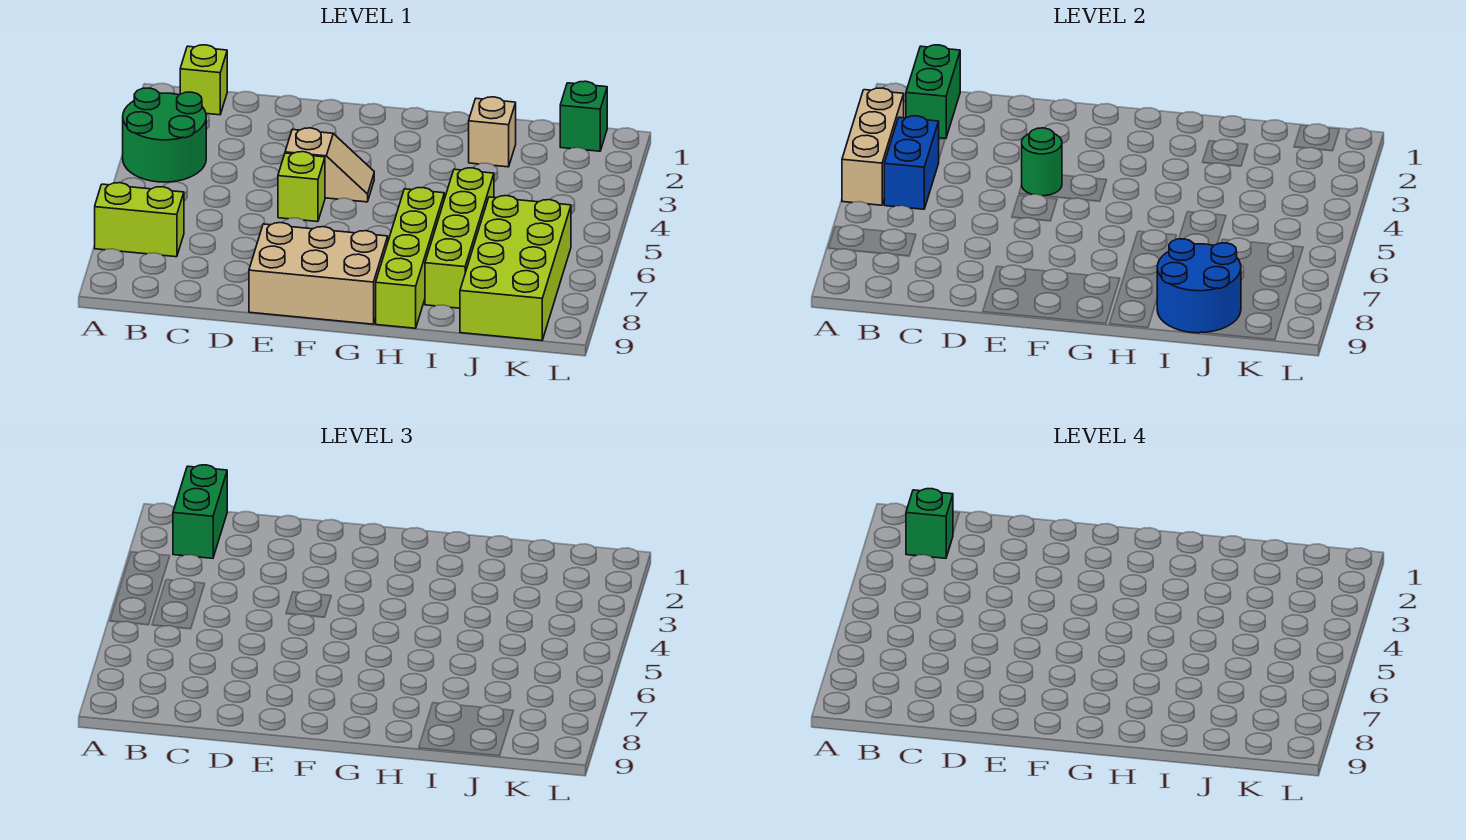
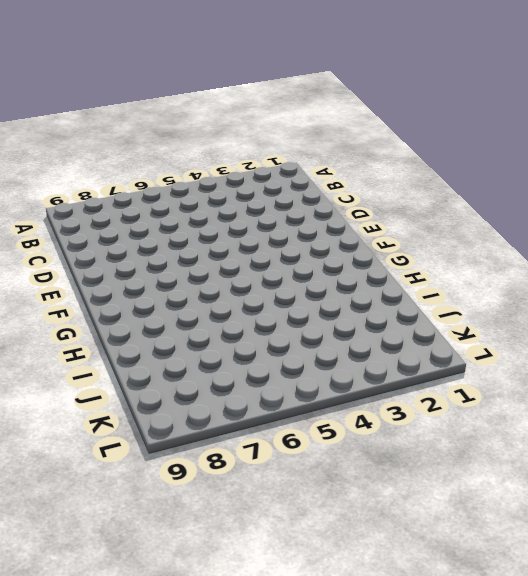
none -> green 2x2 round brick [123,88,206,182]
none -> lime 1x2 brick [95,183,184,257]
none -> lime 1x1 brick [180,45,227,115]

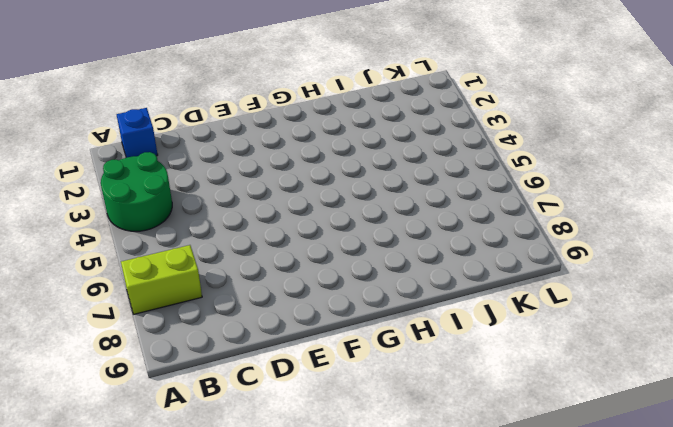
blue 1x1 brick [117,108,158,158] -> lime 1x1 brick [180,45,227,115]
none -> tan 1x2 slope [285,128,374,202]
none -> lime 1x1 brick [278,152,325,222]
none -> tan 2x3 brick [249,223,388,324]

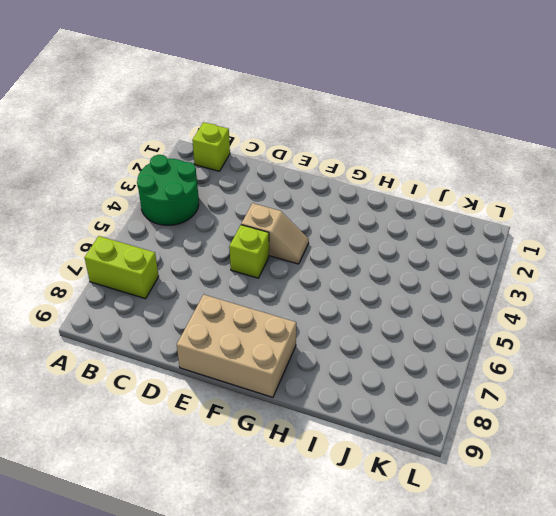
none -> lime 1x4 brick [376,188,444,328]
none -> tan 1x1 brick [469,97,516,167]
none -> lime 1x4 brick [425,168,494,308]

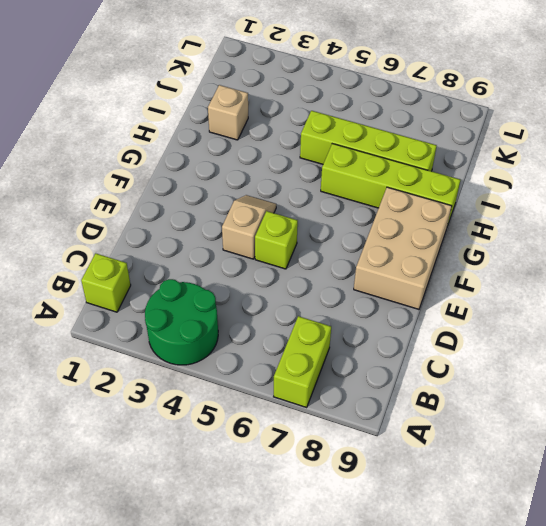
none -> lime 2x4 brick [460,196,571,341]
none -> green 1x1 brick [560,81,607,151]
none -> tan 1x3 brick [842,88,904,205]

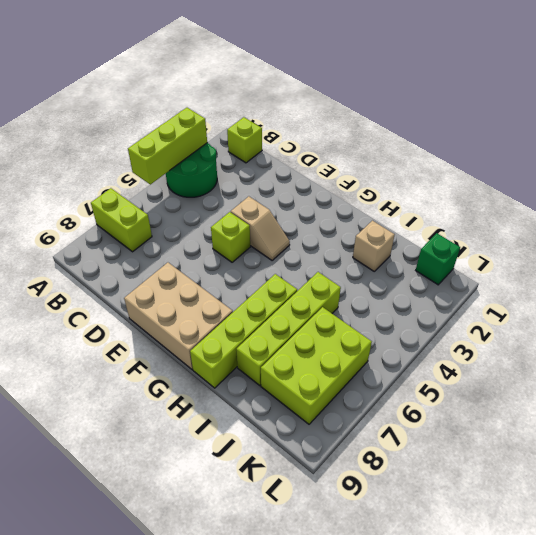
lime 1x3 brick [128,108,207,184] -> tan 1x3 brick [842,88,904,205]
lime 2x3 brick [261,307,372,424] -> lime 2x4 brick [460,196,571,341]
none -> green 1x2 brick [906,45,960,138]
none -> blue 1x2 brick [884,116,939,209]
none -> green 1x1 round brick [1022,128,1062,196]

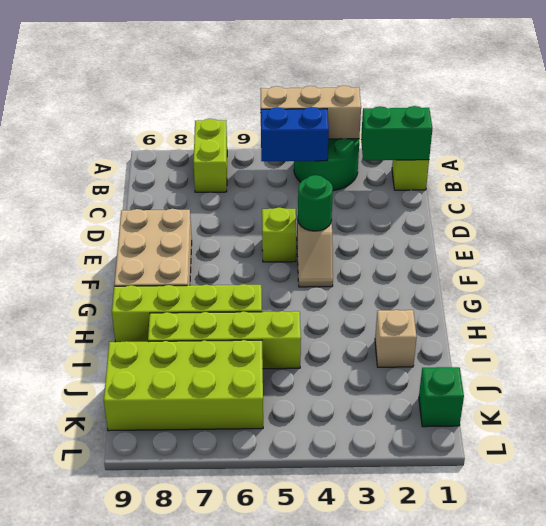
none -> blue 2x2 round brick [1157,239,1241,333]
none -> green 1x2 brick [173,465,227,558]
none -> green 1x1 brick [906,489,953,558]

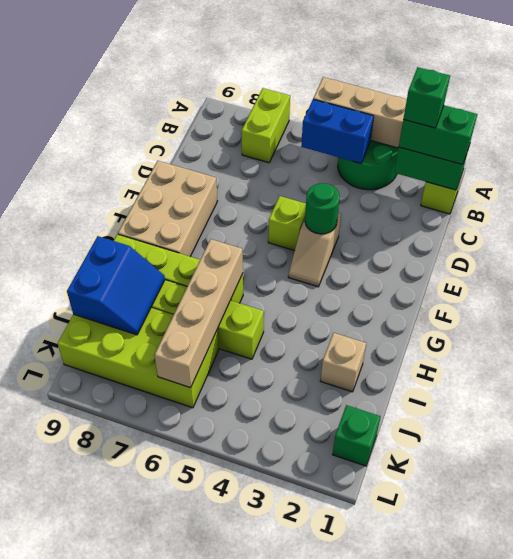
tan 1x4 brick [154,239,243,388] -> none
blue 2x2 slope [67,236,165,335] -> blue 2x2 round brick [1157,239,1241,333]

